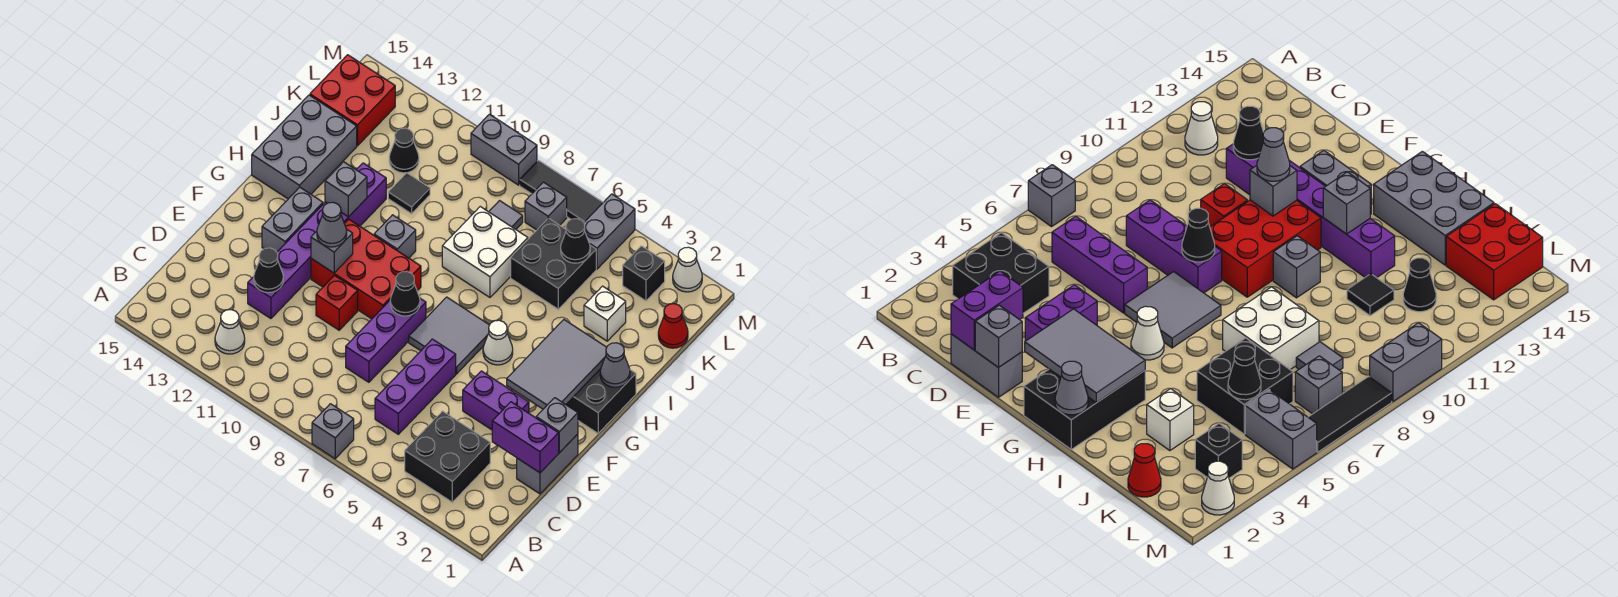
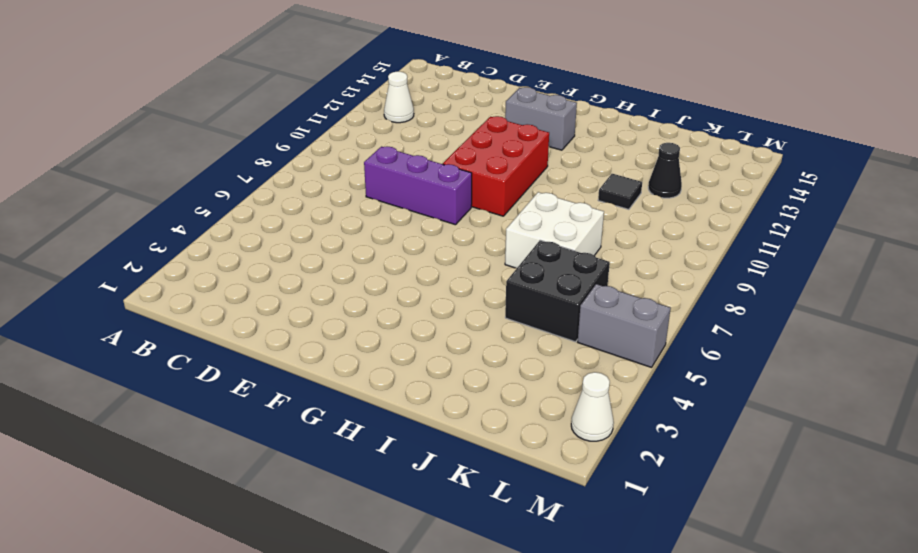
none -> grey 1x1 brick [312,404,354,459]
none -> black 2x2 brick [405,411,490,502]
none -> purple 1x3 brick [375,339,456,434]
none -> grey 1x2 brick [517,434,578,494]

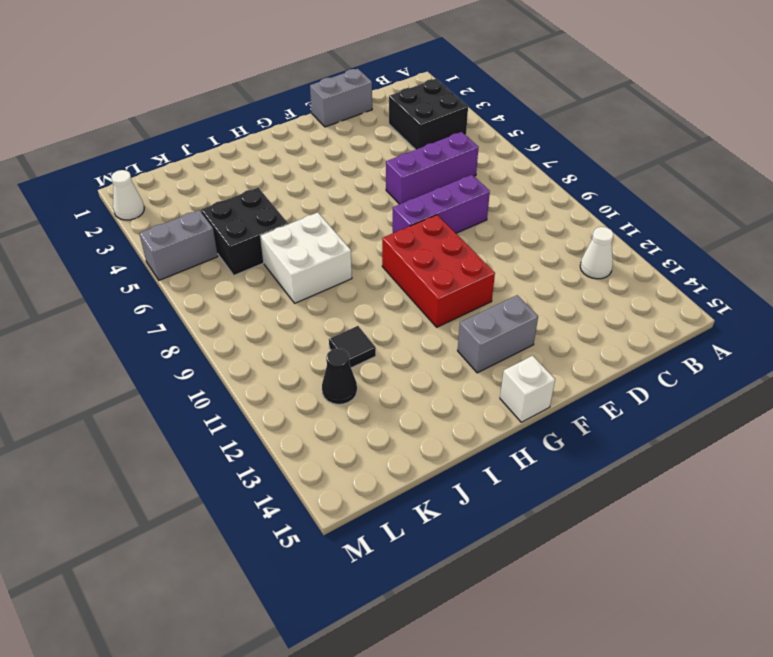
white 1x1 brick [500,356,555,422] -> white 1x1 brick moved to [584,286,626,341]
none -> grey 1x1 brick [312,404,354,459]
none -> purple 1x6 brick [248,163,386,319]
none -> purple 1x2 brick [463,371,529,430]
none -> red 1x1 brick [316,275,358,330]

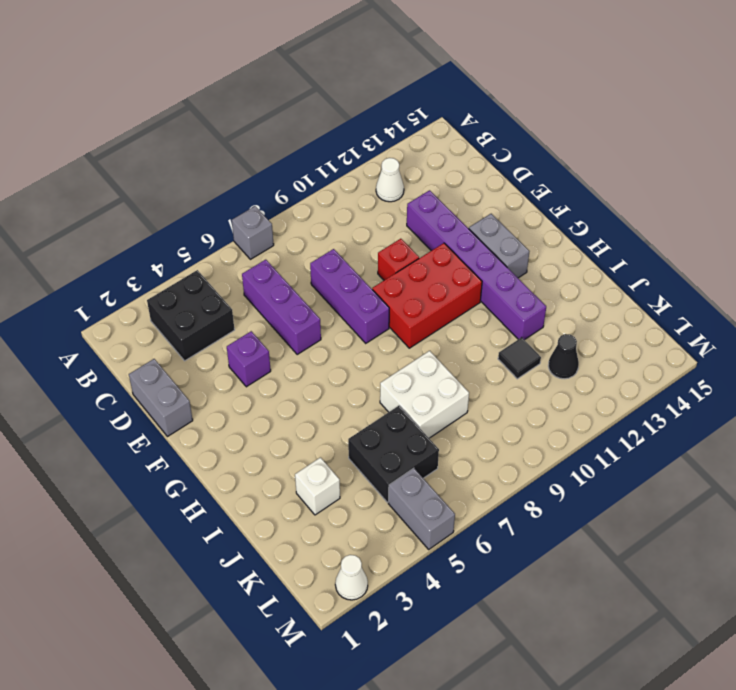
purple 1x1 brick [227,331,271,387] -> purple 1x2 brick [463,371,529,430]
none -> grey 2x2 tile [409,297,489,374]
none -> black 2x3 brick [566,369,636,433]
none -> white 1x1 cone [483,320,513,365]
none -> grey 1x1 brick [374,215,416,258]

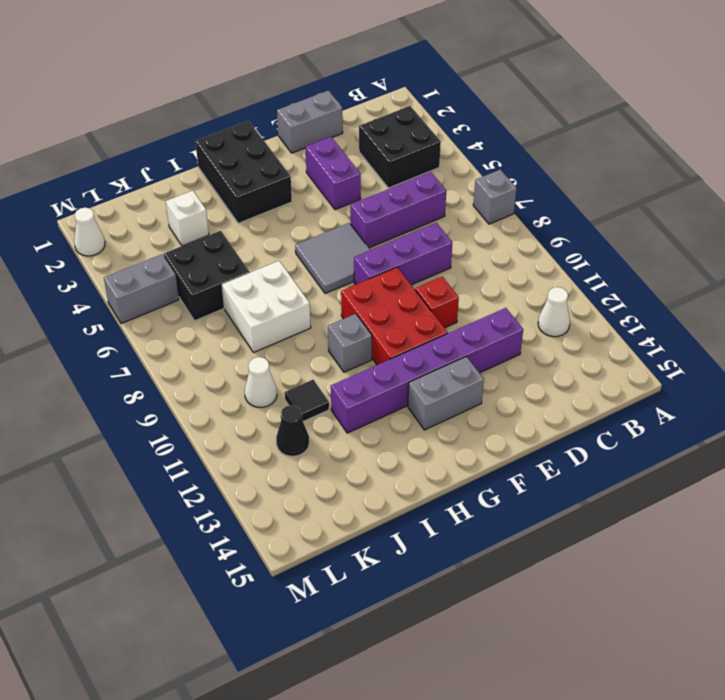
white 1x1 cone [245,357,277,407] -> white 1x1 cone moved to [483,320,513,365]
none -> grey 2x3 brick [252,95,357,199]
none -> red 1x1 cone [658,304,688,348]
none -> grey 1x1 tile [489,201,523,229]
none -> red 2x2 brick [310,55,395,146]

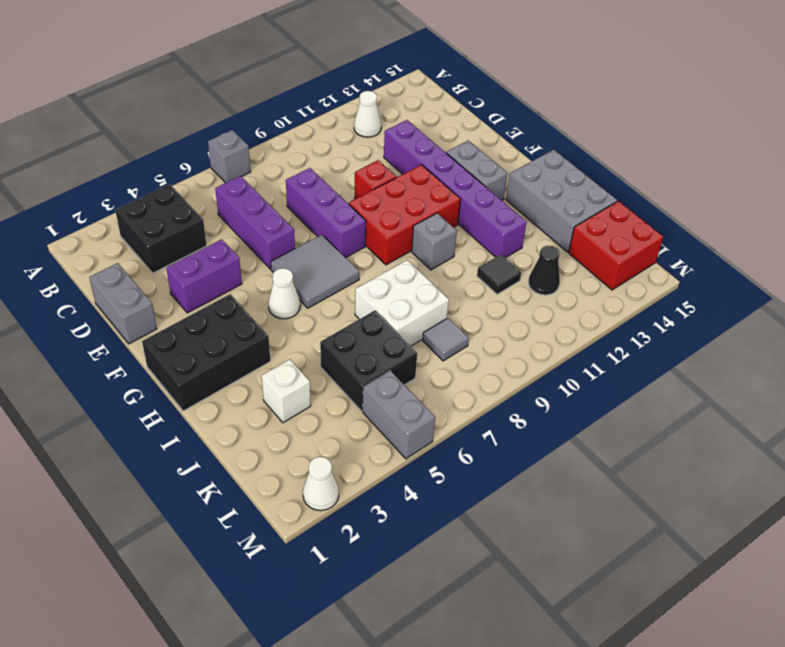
none -> red 1x1 cone [658,304,688,348]
none -> black 1x1 brick [623,246,665,301]
none -> grey 1x1 brick [525,182,567,230]
none -> black 1x3 tile [520,160,603,223]

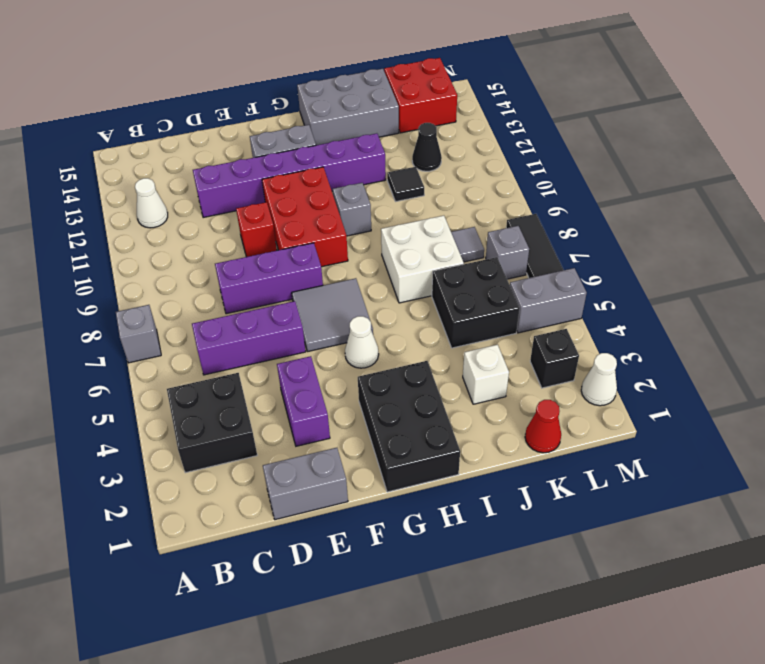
none -> grey 1x2 brick [471,114,537,185]
none -> purple 1x2 brick [492,402,559,473]
none -> black 1x1 cone [254,248,283,293]
none -> grey 1x1 brick [536,398,578,453]

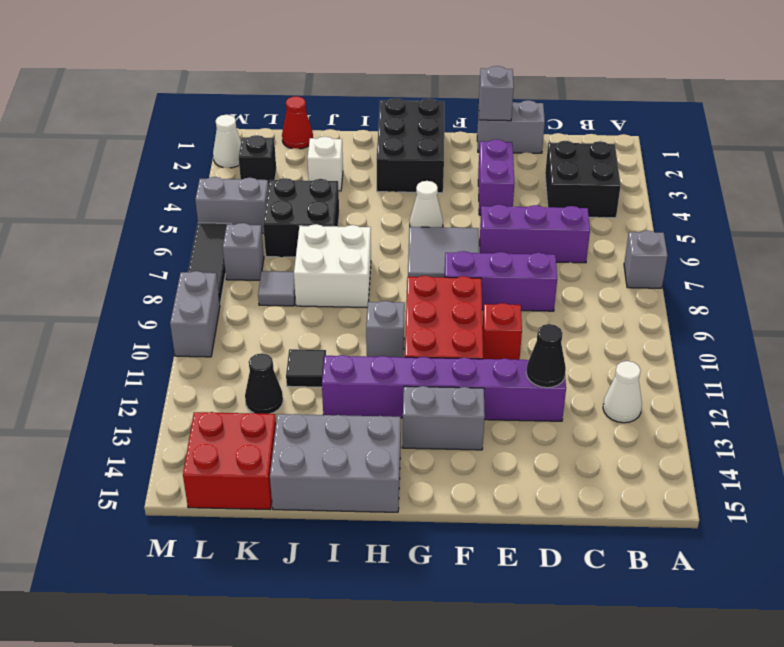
none -> purple 1x2 brick [492,402,559,473]
none -> grey 2x3 tile [507,320,607,409]
none -> black 1x1 cone [390,272,420,316]
none -> grey 1x1 brick [311,229,353,273]

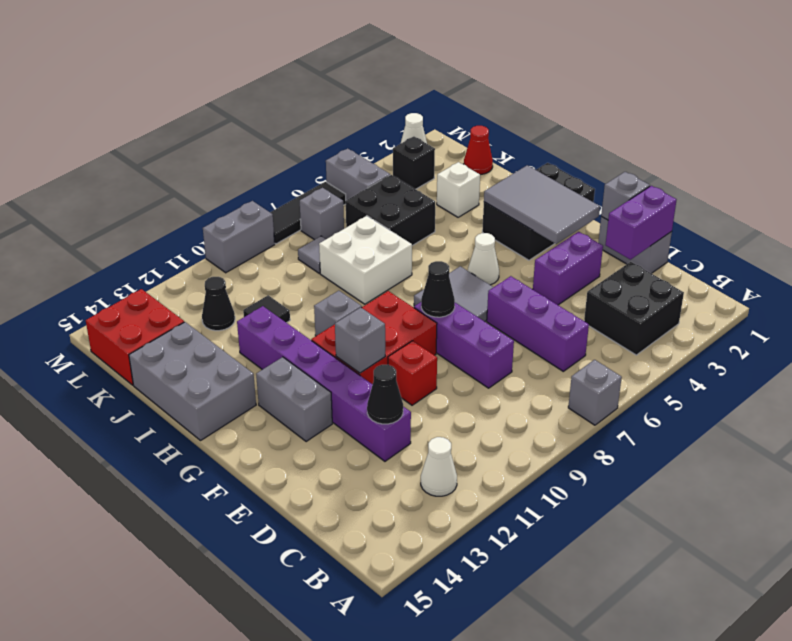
none -> grey 1x1 cone [600,343,630,387]
none -> grey 1x1 brick [325,162,367,217]
none -> black 1x1 cone [561,219,590,263]
none -> grey 1x1 cone [317,202,347,247]

